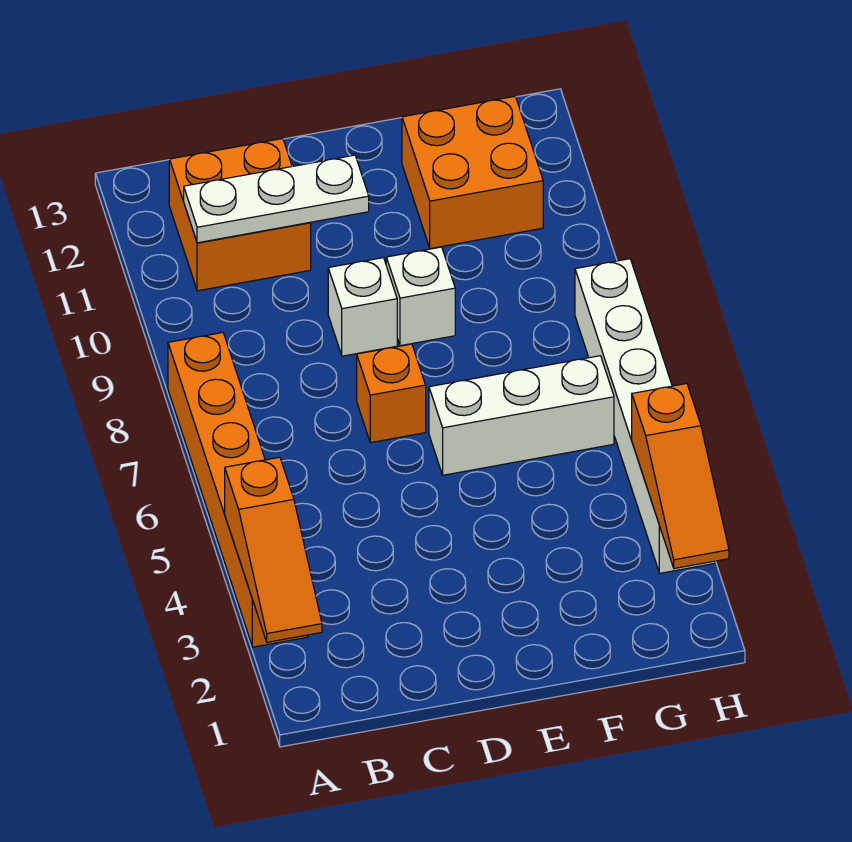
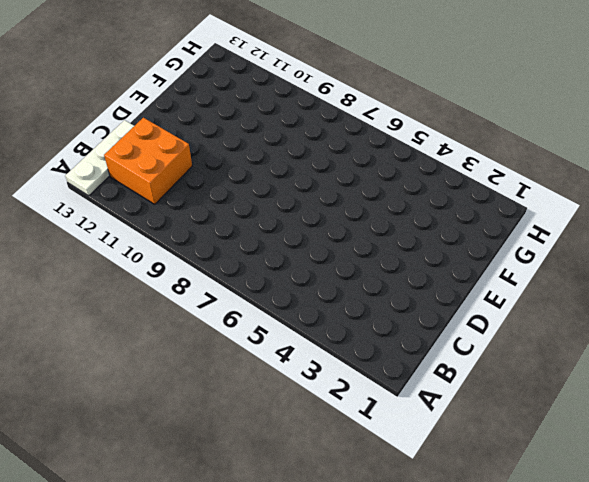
white 1x3 plate [65,120,134,196] -> white 1x3 plate moved to [184,155,369,243]
none -> orange 1x6 brick [168,333,308,647]
none -> orange 1x1 brick [357,344,426,443]

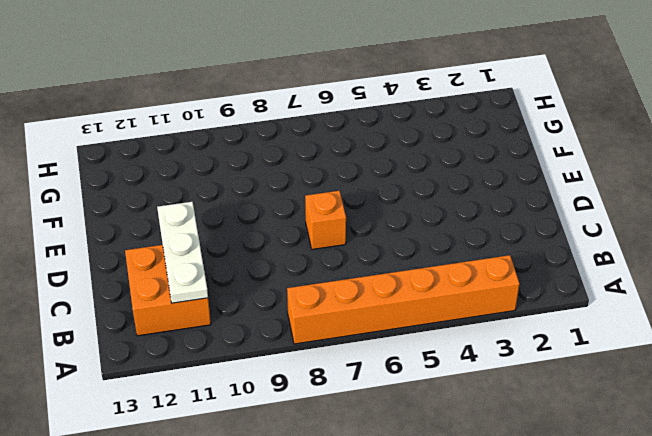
none -> white 1x1 brick [328,258,397,356]
none -> white 1x3 brick [429,356,614,475]

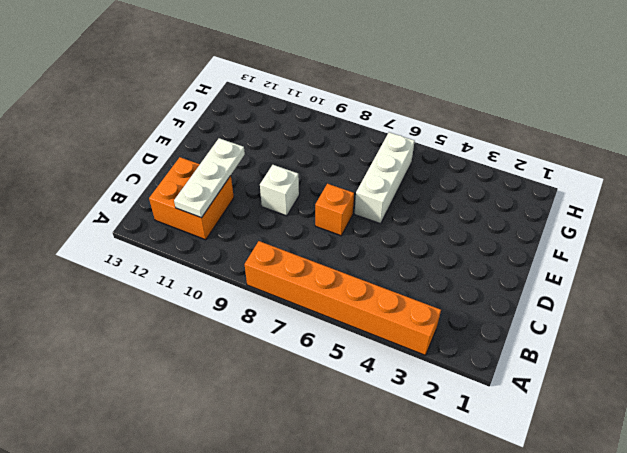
none -> white 1x1 brick [386,247,455,346]
none -> orange 2x2 brick [402,96,543,249]

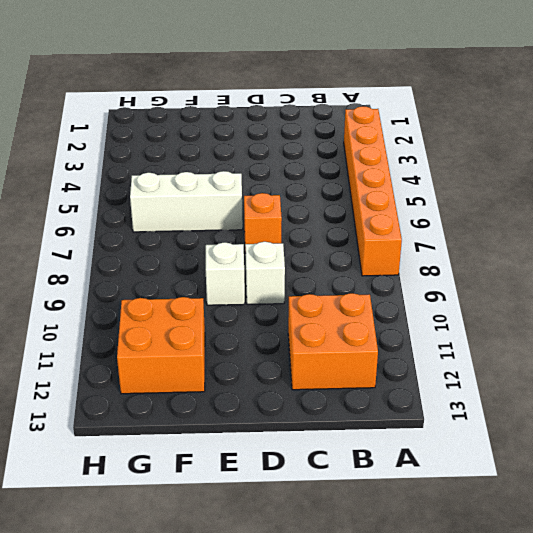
none -> white 1x6 brick [575,259,715,573]
none -> orange 1x3 slope [225,457,322,642]

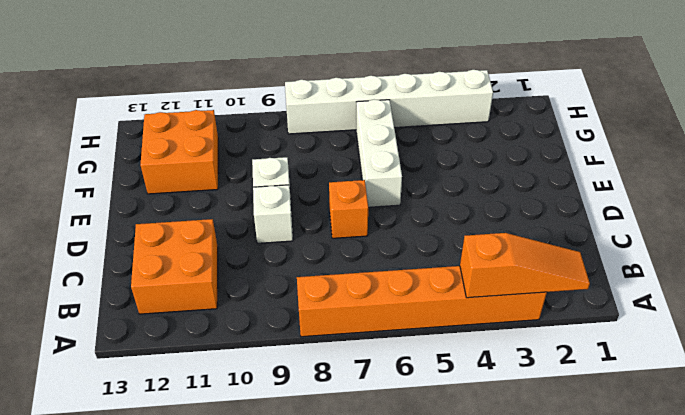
none -> white 1x3 plate [184,155,369,243]
none -> orange 1x3 slope [632,384,729,569]

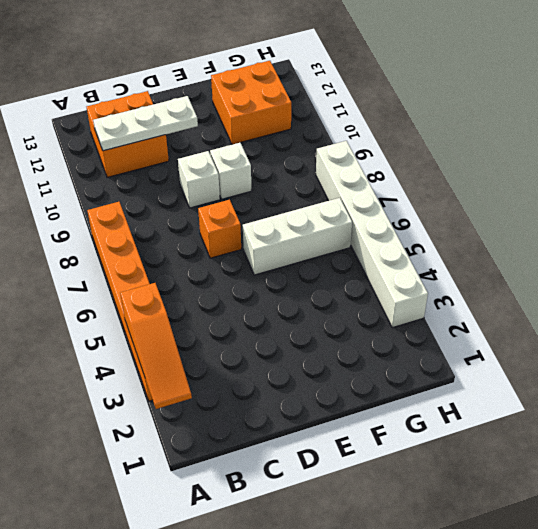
none -> orange 1x3 slope [632,384,729,569]

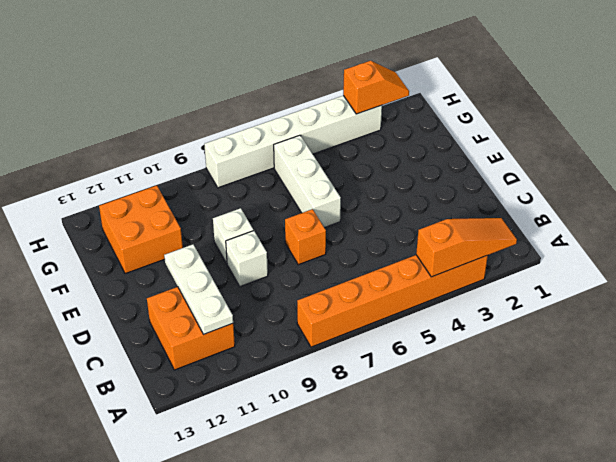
orange 1x2 slope [343,61,409,114] -> orange 1x3 slope [632,384,729,569]

